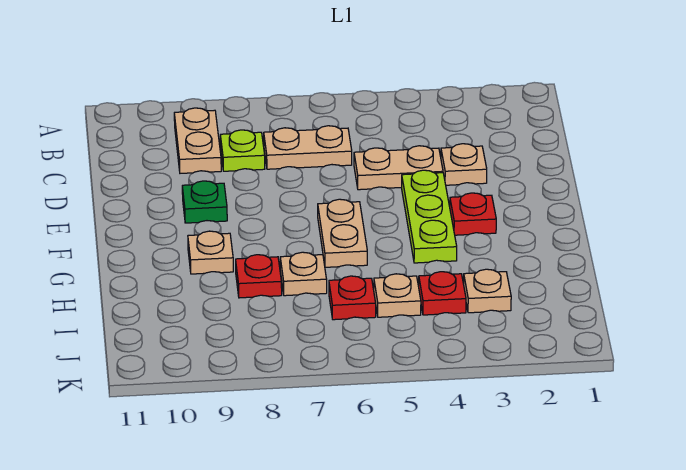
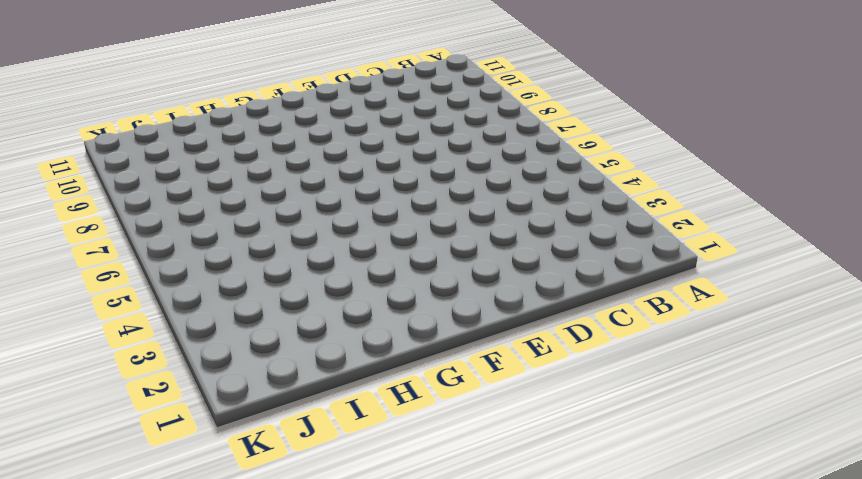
none -> tan 1x2 plate [174,108,221,173]
none -> tan 1x2 plate [264,126,352,169]
none -> lime 1x1 plate [220,130,265,171]

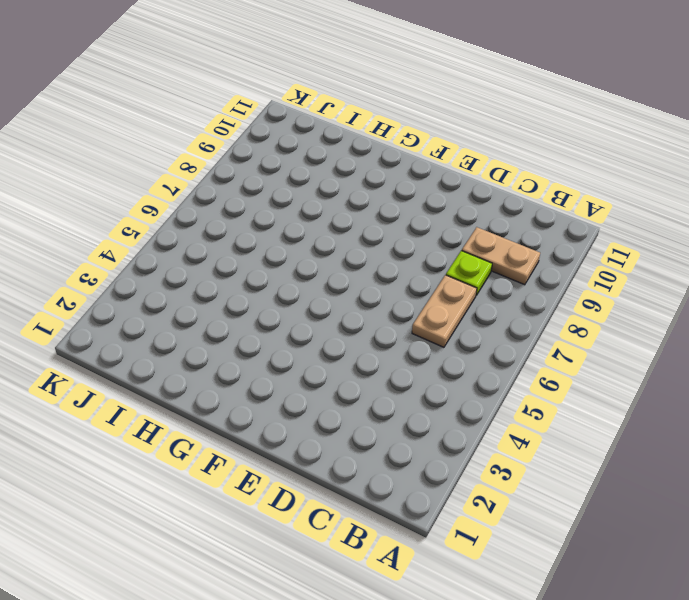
none -> tan 1x1 plate [441,144,487,185]
none -> tan 1x2 plate [354,146,443,190]
none -> lime 1x3 plate [402,170,457,263]

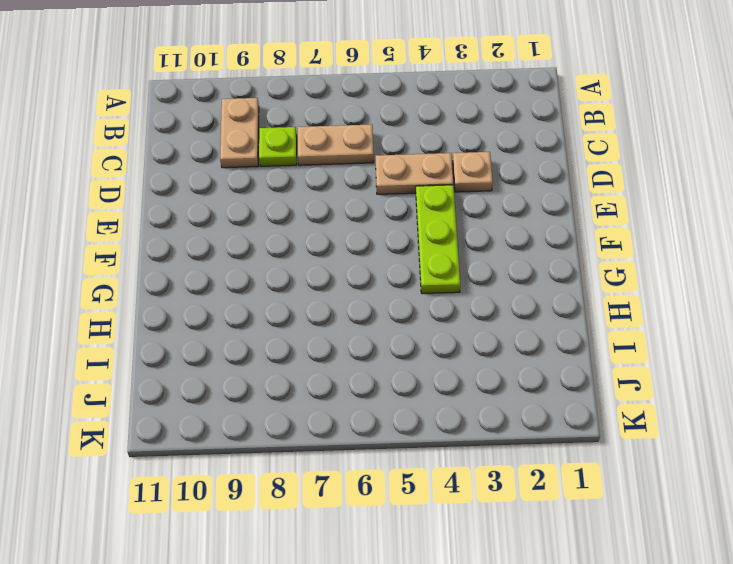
none -> green 1x1 plate [182,181,227,223]
none -> red 1x1 plate [450,193,496,235]
none -> tan 1x2 plate [318,199,367,267]

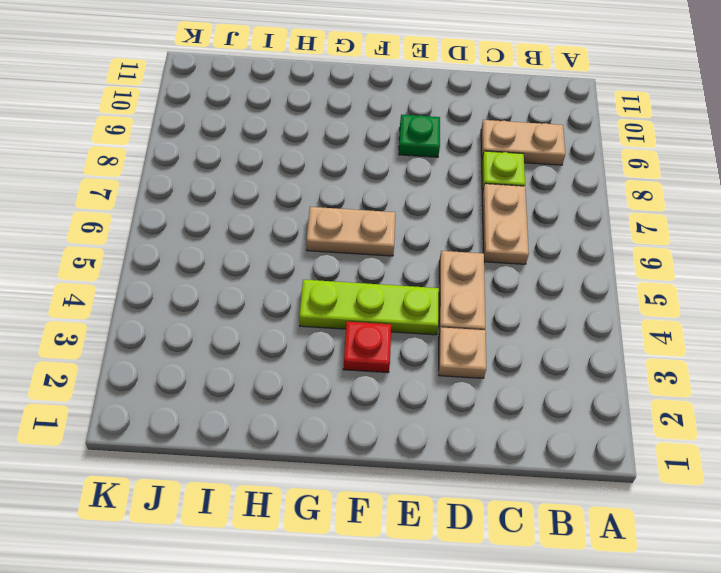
none -> tan 1x1 plate [188,231,233,274]
none -> tan 1x1 plate [280,252,327,296]
none -> red 1x1 plate [236,255,282,298]

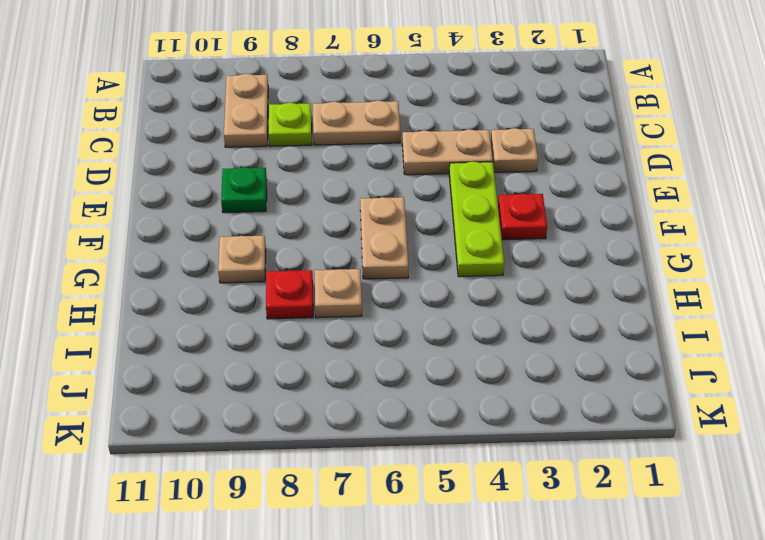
none -> tan 1x1 plate [464,269,511,313]
none -> red 1x1 plate [419,272,466,315]
none -> tan 1x1 plate [374,274,421,317]

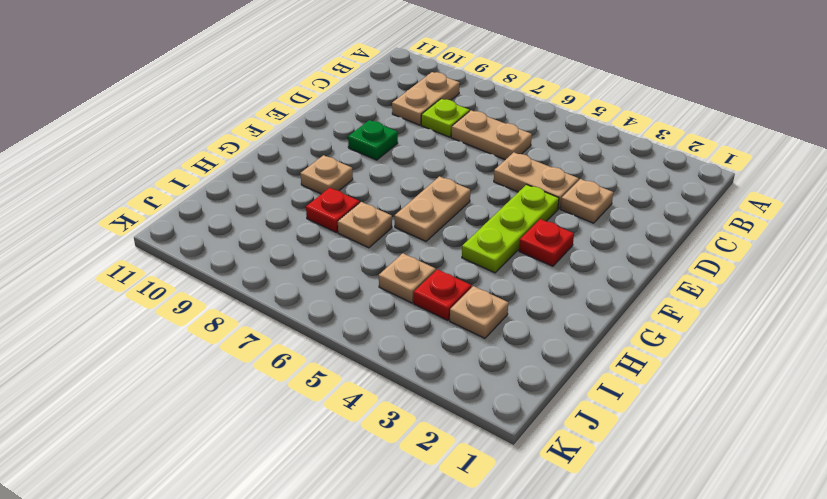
none -> red 1x1 plate [329,276,376,320]

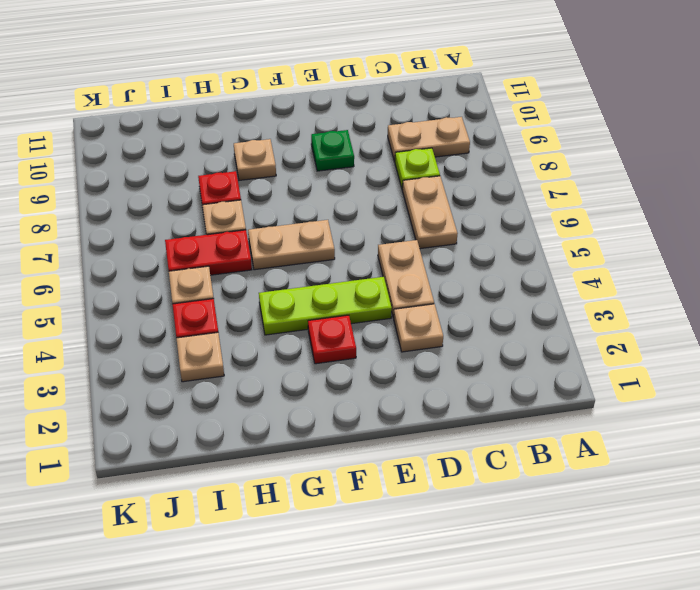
red 1x2 plate [165,230,252,275] -> red 1x1 plate [329,276,376,320]

